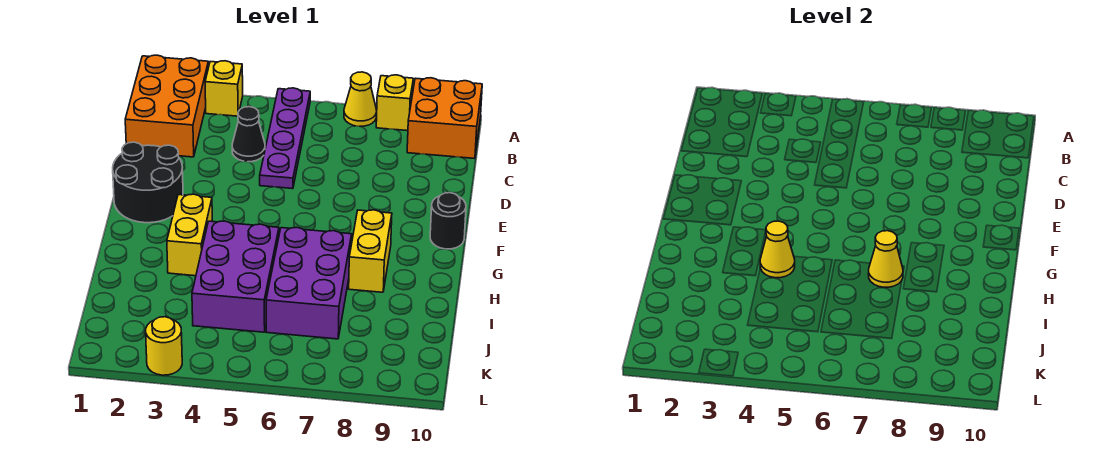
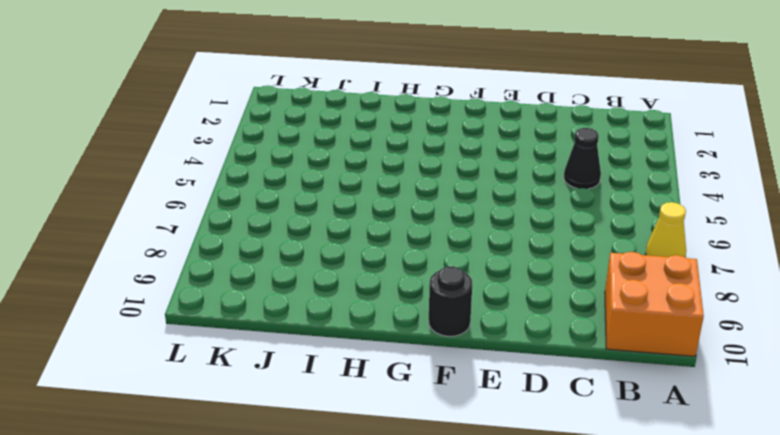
none -> orange 2x3 brick [125,55,209,157]
none -> yellow 1x1 brick [205,61,243,116]
none -> purple 1x4 plate [260,88,310,189]

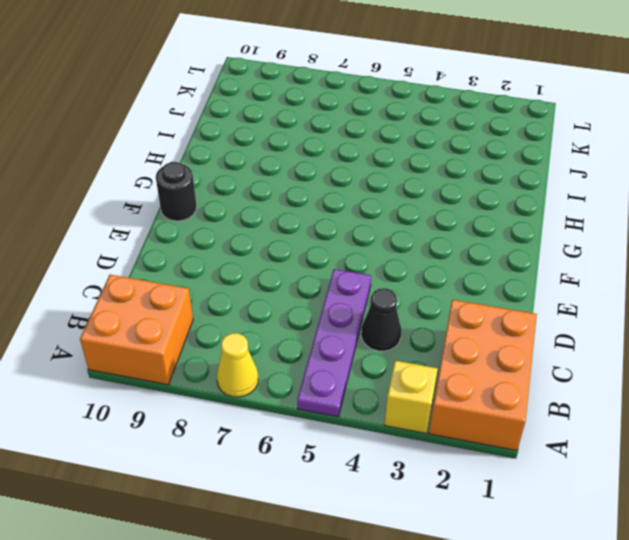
none -> yellow 1x1 brick [376,75,413,131]
none -> black 2x2 round brick [113,142,183,223]
none -> yellow 1x2 brick [167,194,212,276]

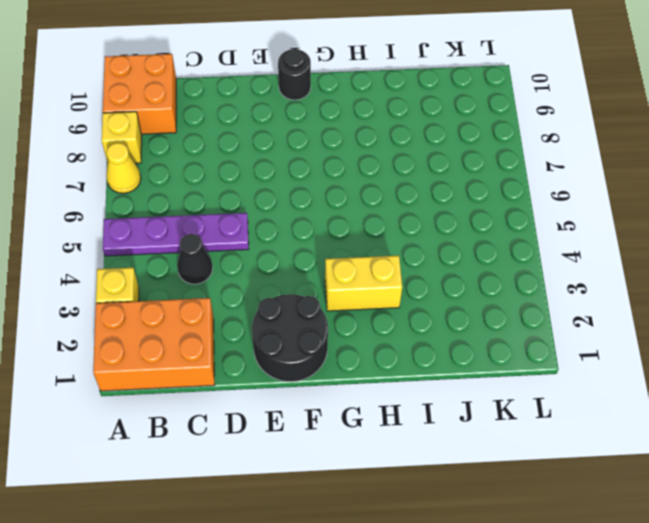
none -> yellow 1x2 brick [349,210,392,292]
none -> purple 2x3 brick [192,221,279,332]
none -> purple 2x3 brick [266,228,352,339]

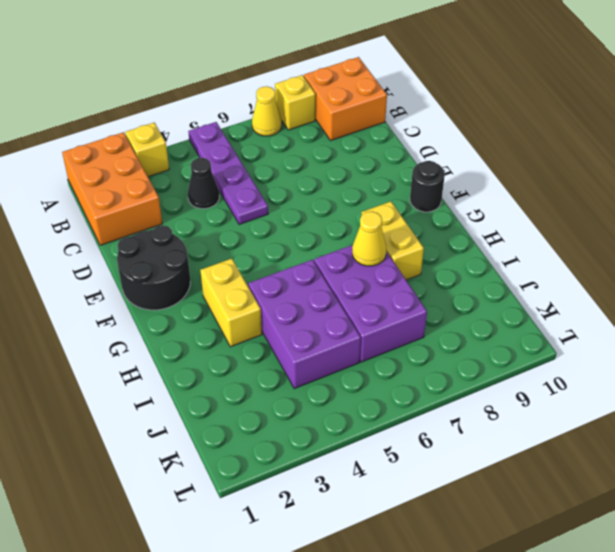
none -> yellow 1x1 round brick [146,317,182,375]
none -> yellow 1x1 cone [760,221,795,278]

